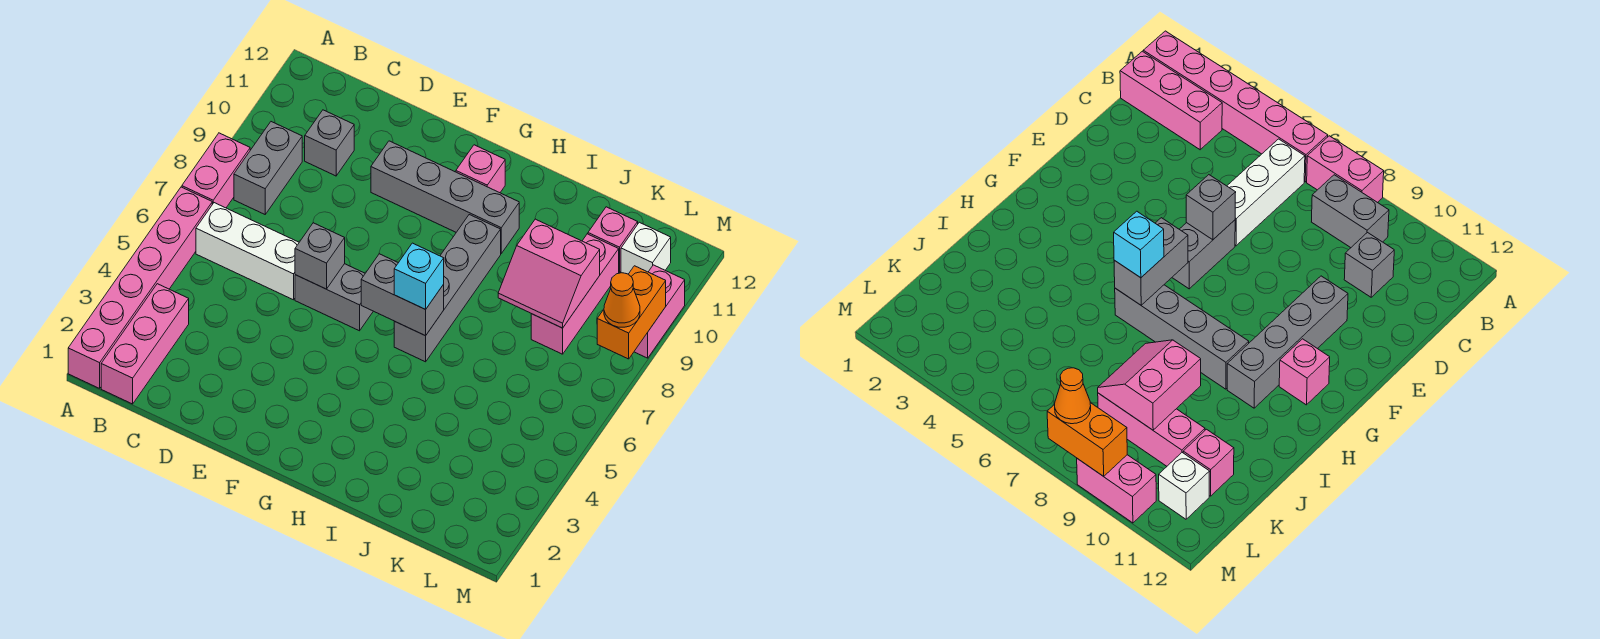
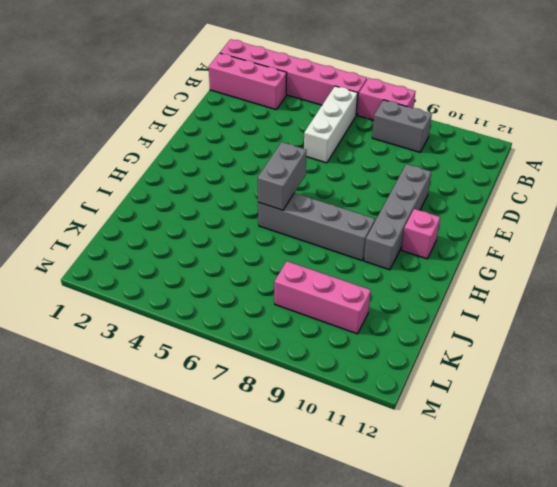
none -> grey 1x1 brick [305,110,354,176]
none -> grey 1x2 brick [295,264,373,331]
none -> pink 1x1 brick [588,207,638,273]

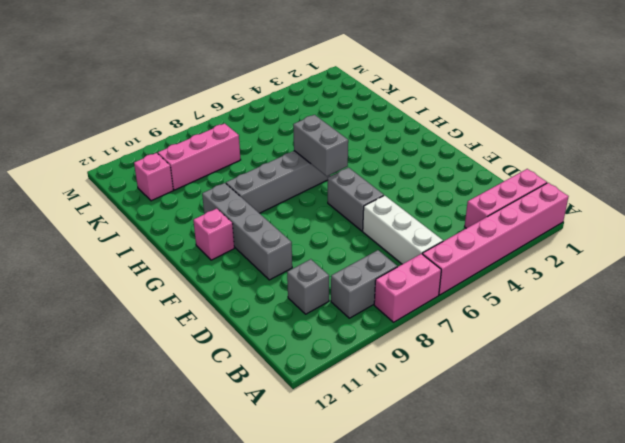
none -> white 1x1 brick [621,222,671,274]
none -> pink 1x2 brick [634,265,685,358]
none -> grey 1x1 brick [295,223,345,289]

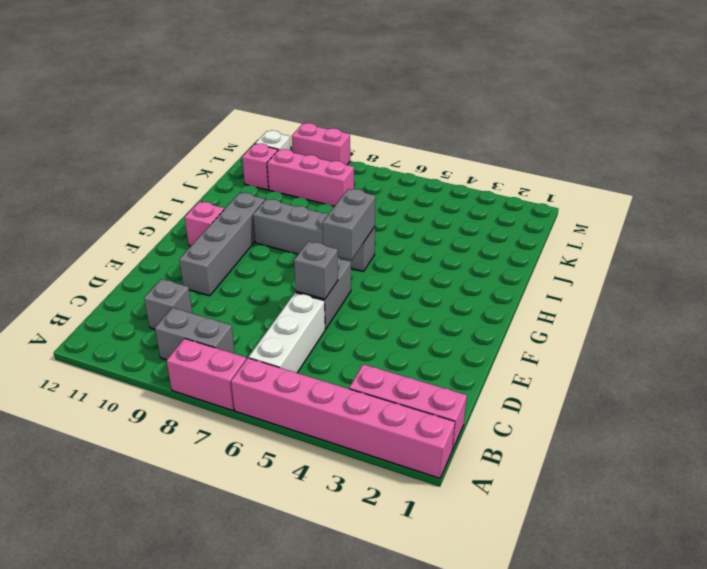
none -> pink 2x2 slope [498,219,600,328]
none -> orange 1x2 brick [597,266,666,359]
none -> cyan 1x1 brick [394,243,444,309]

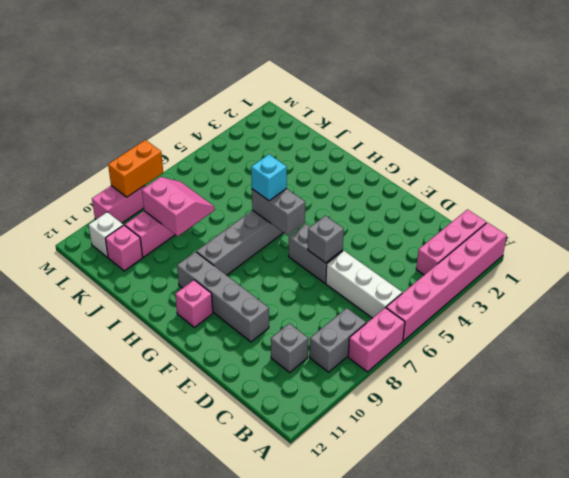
none -> orange 1x1 cone [604,273,640,327]

